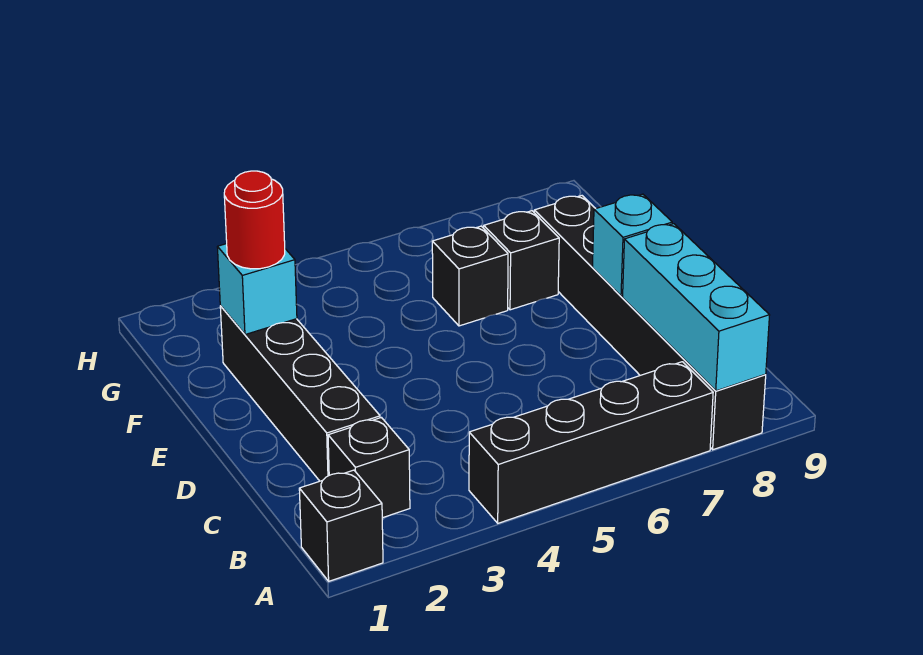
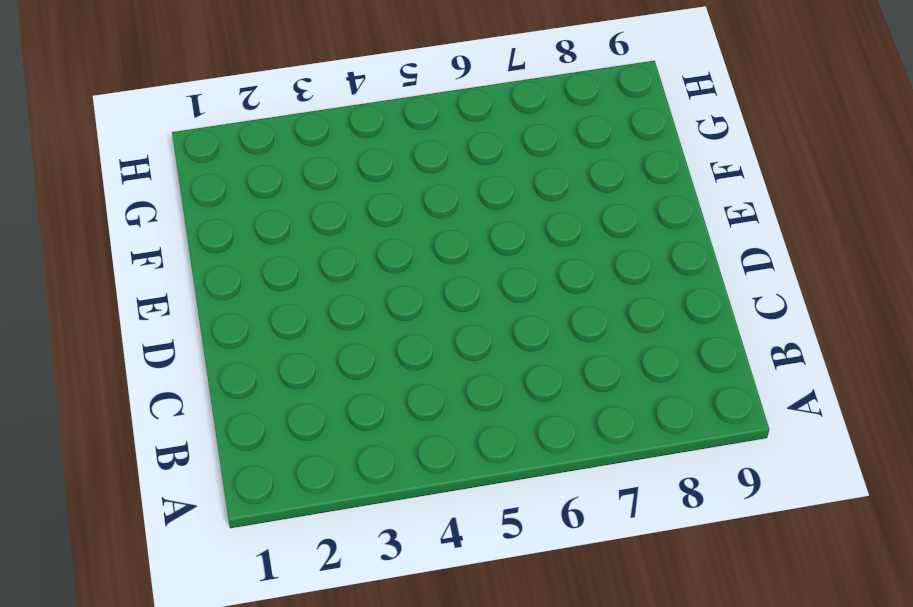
none -> black 1x1 brick [299,470,383,581]
none -> black 1x4 brick [469,362,713,523]

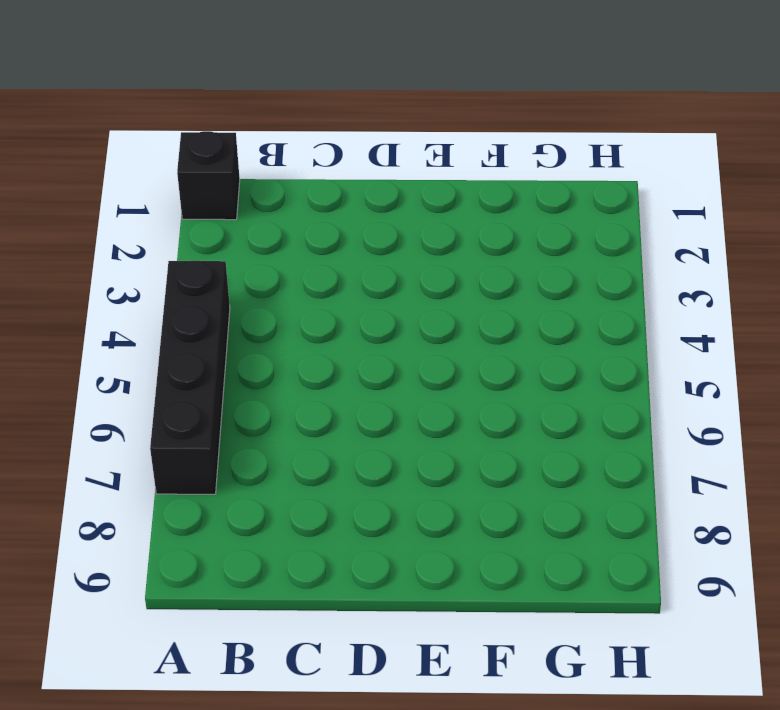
none -> black 1x6 brick [534,196,766,450]
none -> black 1x1 brick [328,418,410,518]

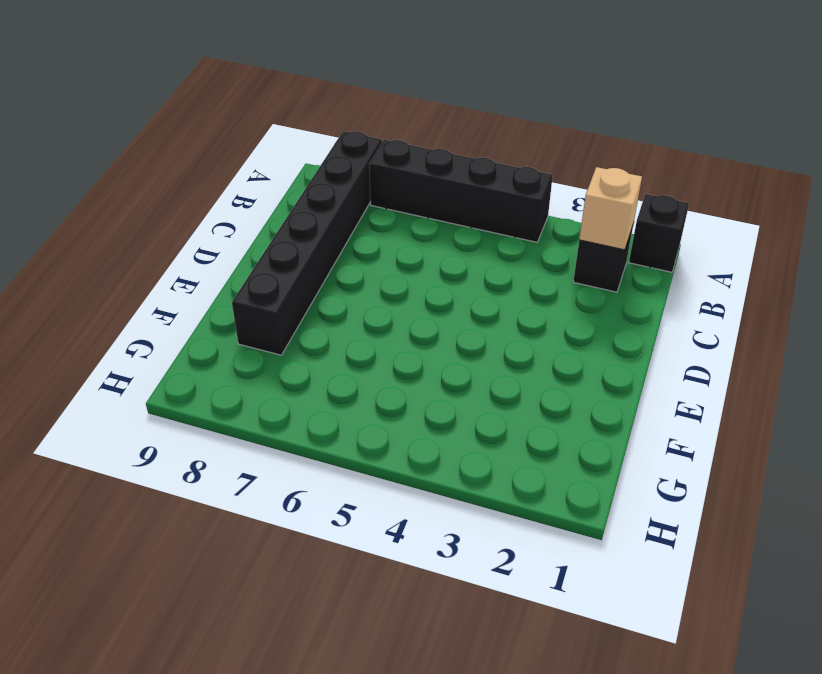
tan 1x1 brick [579,167,642,250] -> none
none -> black 1x4 brick [220,306,380,481]
none -> black 1x1 brick [432,226,508,326]

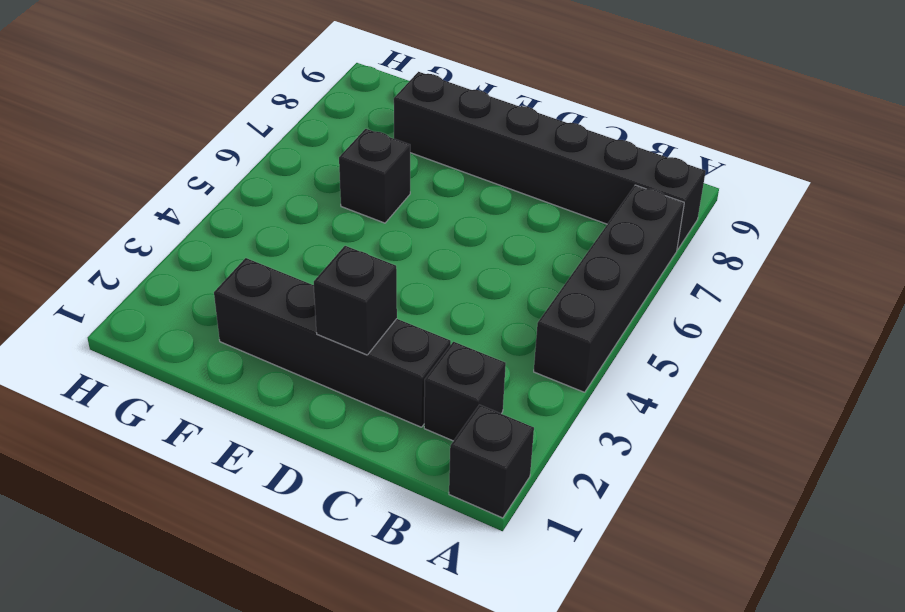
black 1x1 brick [314,246,397,355] -> black 1x1 brick moved to [484,211,559,310]
none -> cyan 1x3 brick [623,224,770,391]
none -> cyan 1x1 brick [592,194,672,296]

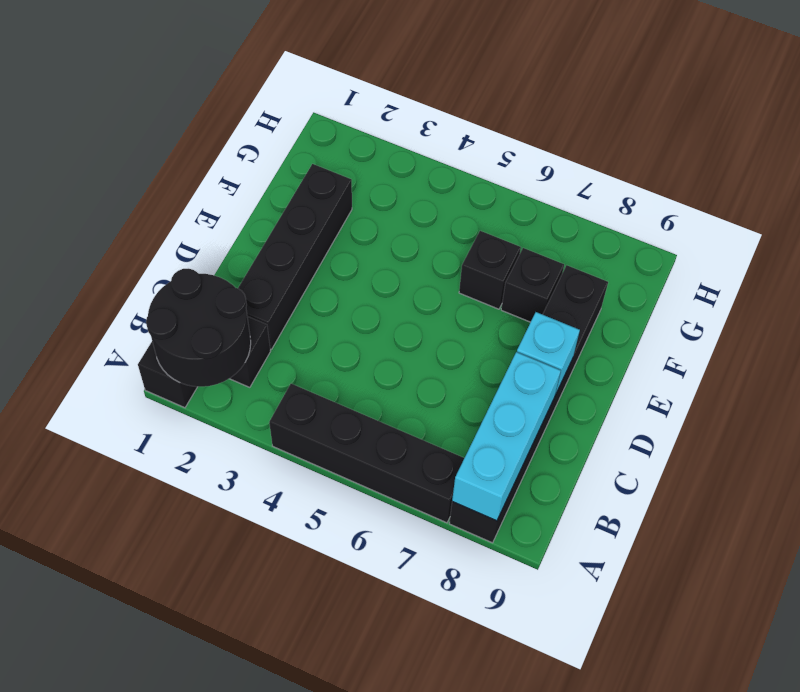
black 2x2 round brick [146,269,251,387] -> none
none -> cyan 1x1 brick [217,244,297,335]
none -> red 1x1 round brick [224,171,285,269]

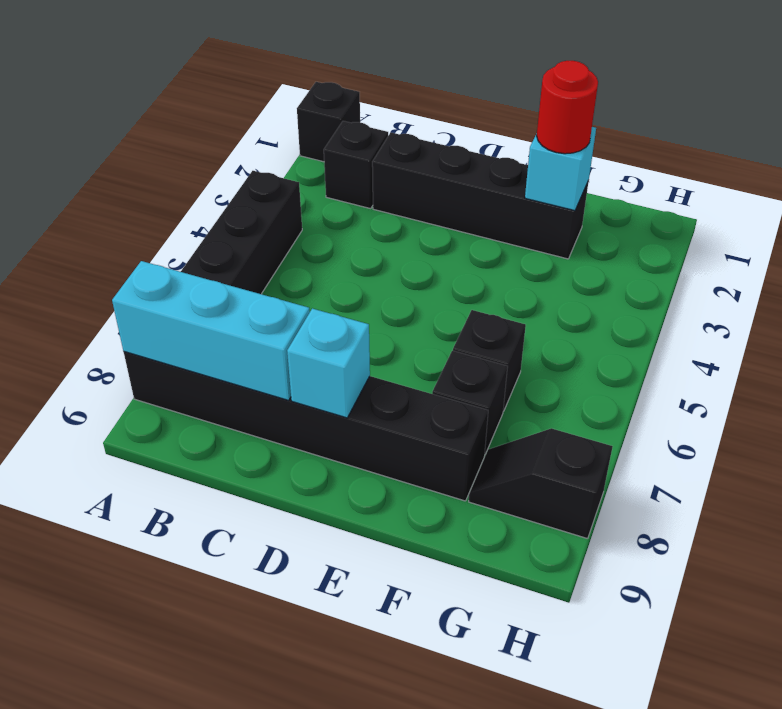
black 1x2 slope [469,428,613,539] -> none

